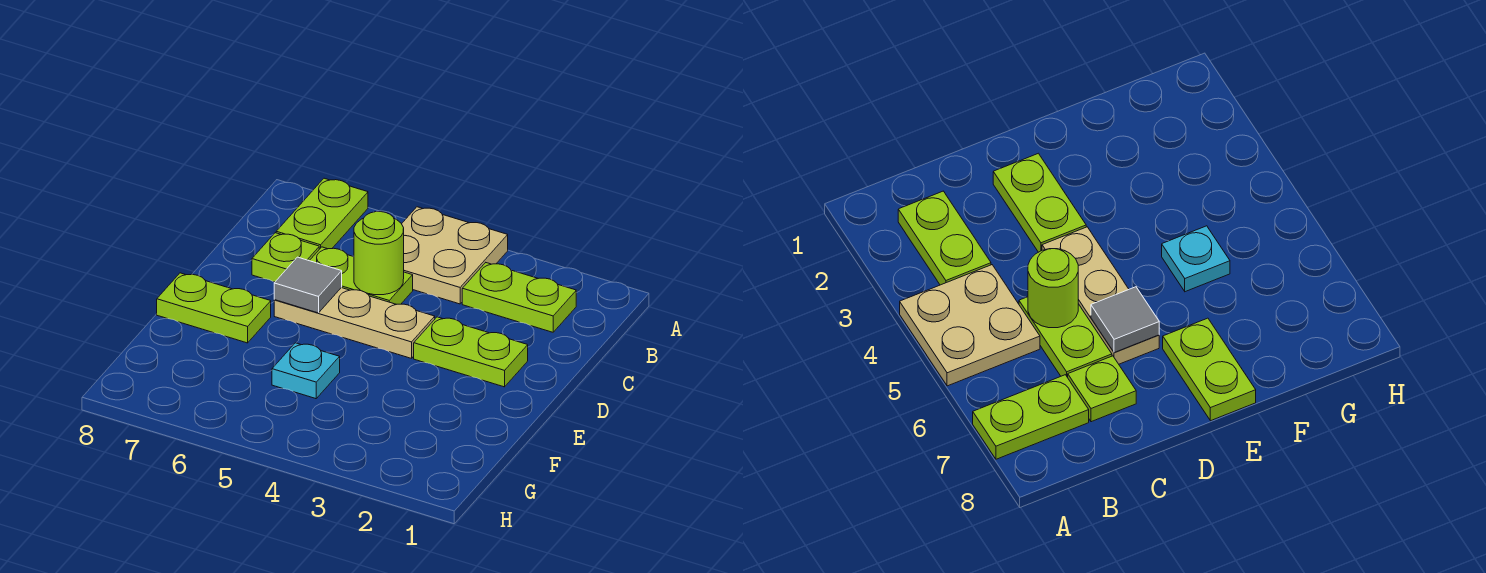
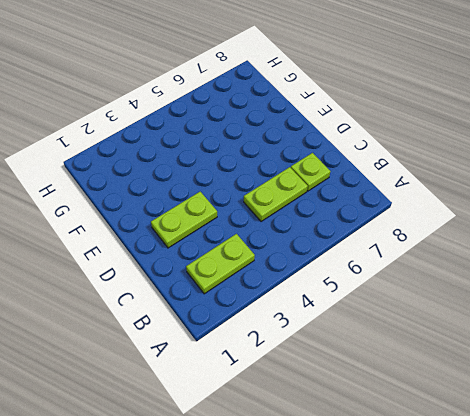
none -> tan 2x2 plate [402,207,508,304]
none -> lime 1x2 plate [276,178,368,249]

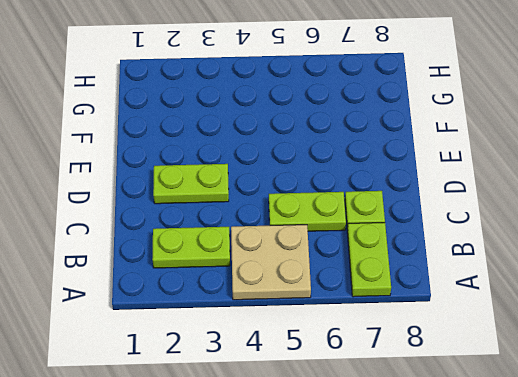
none -> tan 1x3 plate [274,288,435,358]
none -> lime 1x2 plate [157,273,271,343]

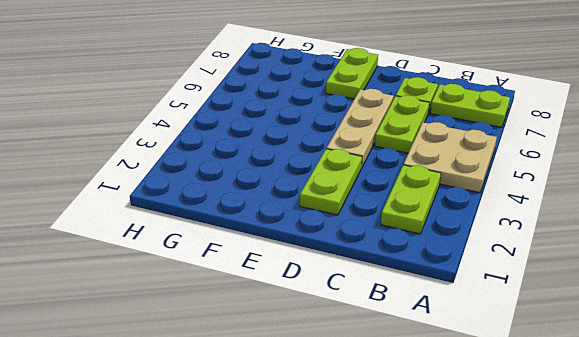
none -> cyan 1x1 plate [272,343,340,399]
none -> lime 1x1 round brick [354,212,404,295]

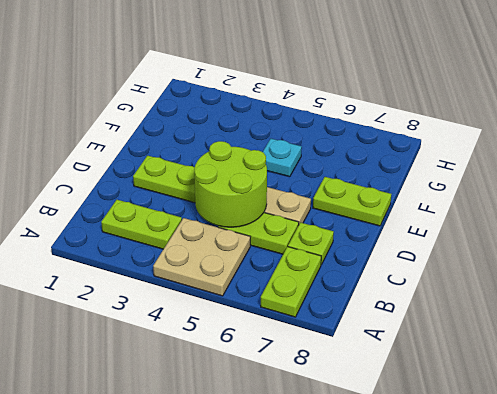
lime 2x2 round brick [194,141,267,227] -> lime 1x1 round brick [354,212,404,295]
none -> grey 1x1 tile [274,257,342,313]

